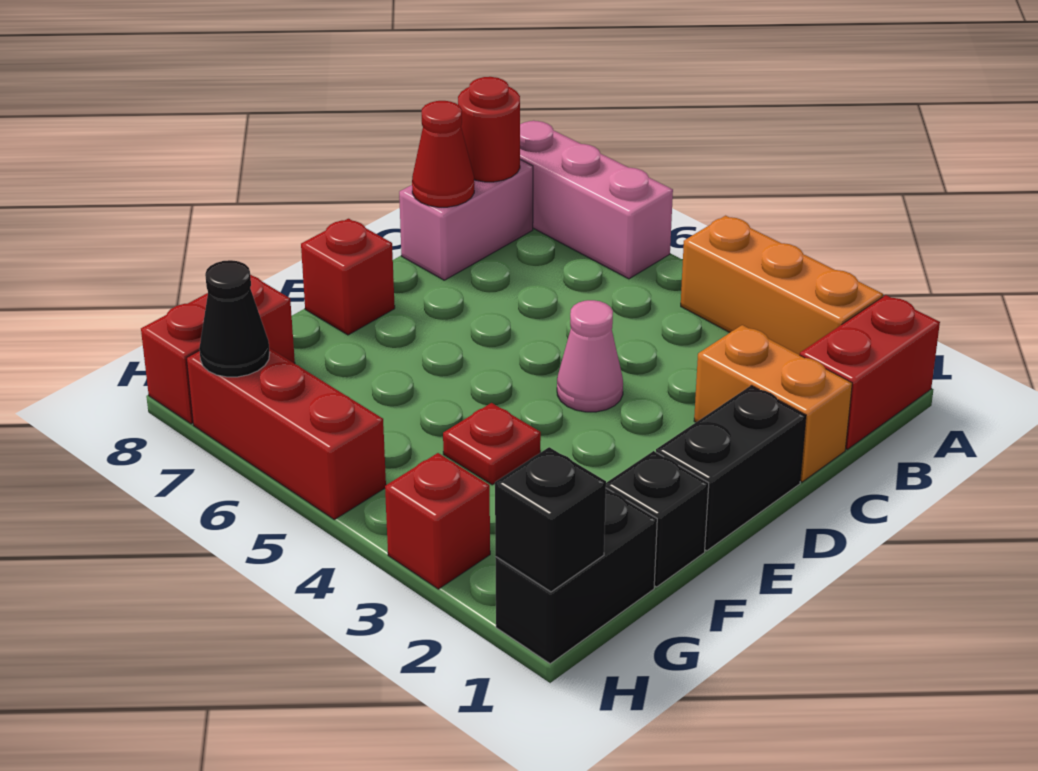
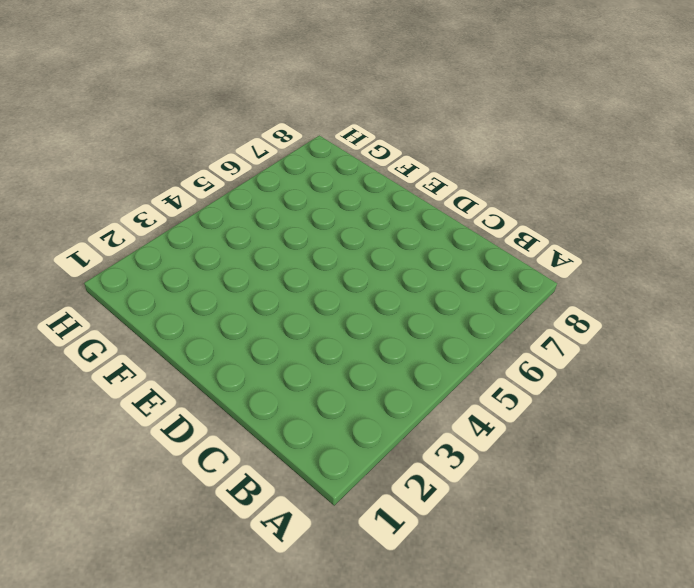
none -> red 1x2 brick [800,295,940,449]
none -> orange 1x3 brick [681,216,883,355]
none -> pink 1x3 brick [520,120,673,279]

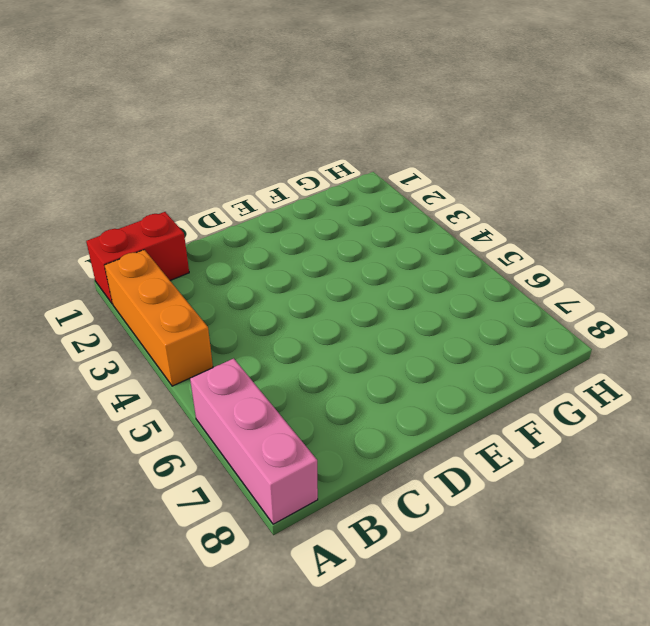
none -> pink 1x2 brick [399,160,533,280]
none -> orange 1x2 brick [694,325,852,482]
none -> black 1x2 brick [656,385,806,551]

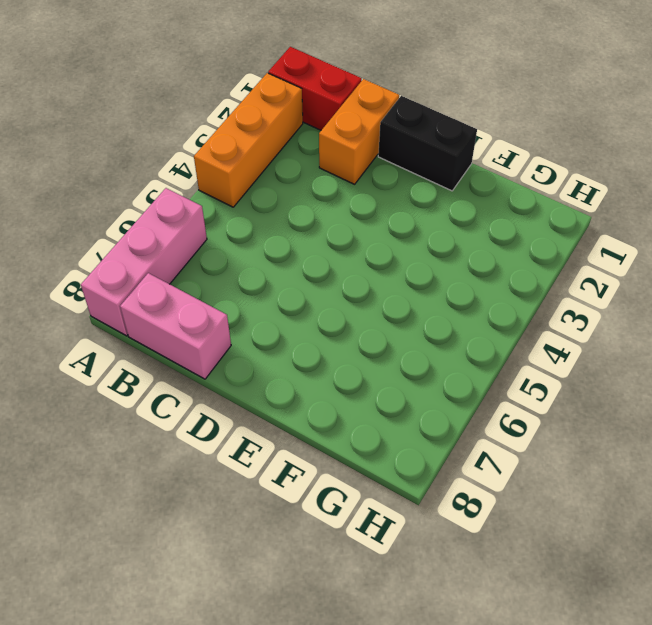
none -> pink 1x1 cone [557,300,623,412]
none -> red 1x1 brick [301,219,395,335]
none -> black 1x1 brick [606,451,709,587]

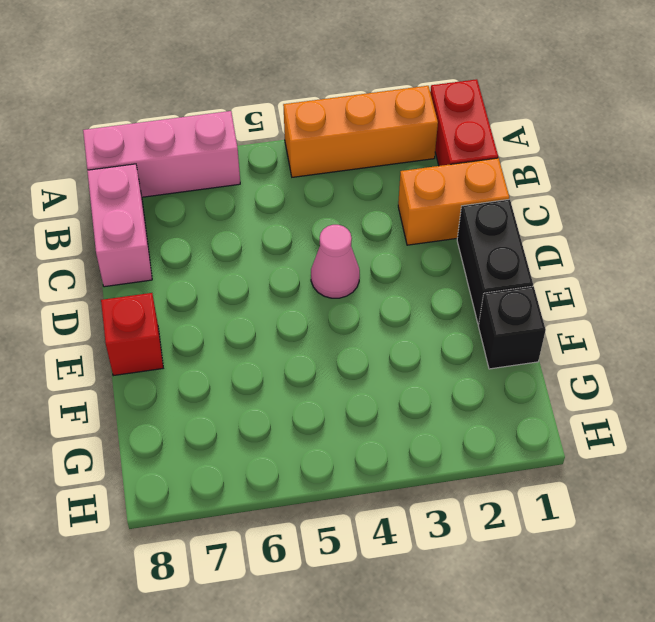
none -> red 1x1 plate [443,403,541,485]
none -> black 1x2 brick [495,488,657,664]
none -> red 1x2 brick [141,275,295,424]

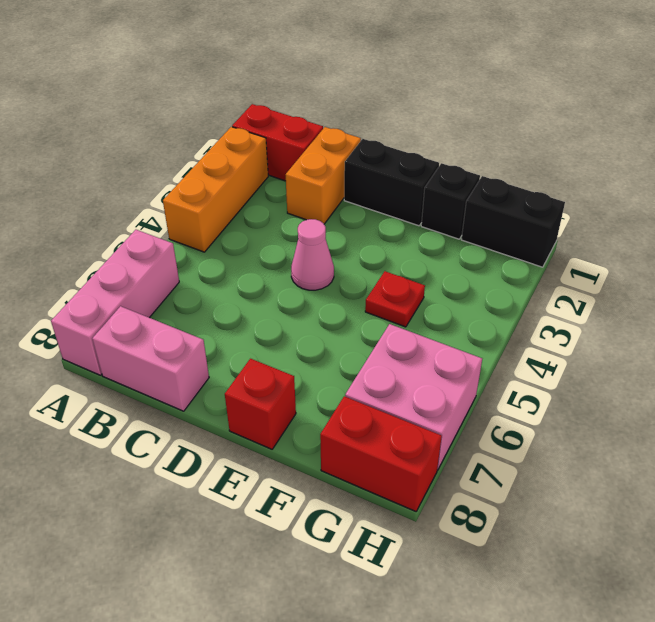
pink 2x2 brick [345,324,482,470] -> red 1x3 brick [186,348,386,520]
none -> red 1x1 brick [385,453,490,589]
none -> red 1x1 round brick [458,77,520,182]
none -> red 1x1 cone [412,101,474,207]

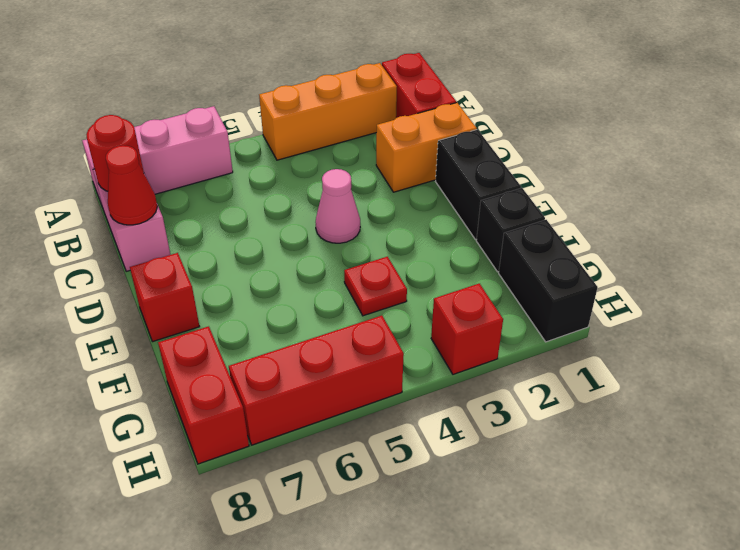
none -> black 1x1 brick [495,447,606,592]
none -> black 1x1 cone [199,260,270,377]

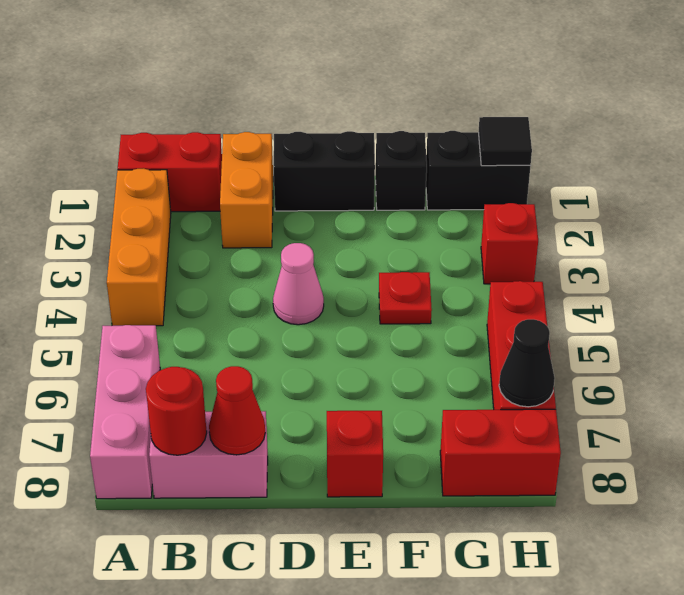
black 1x1 tile [479,117,532,166] -> black 1x1 brick [495,447,606,592]

